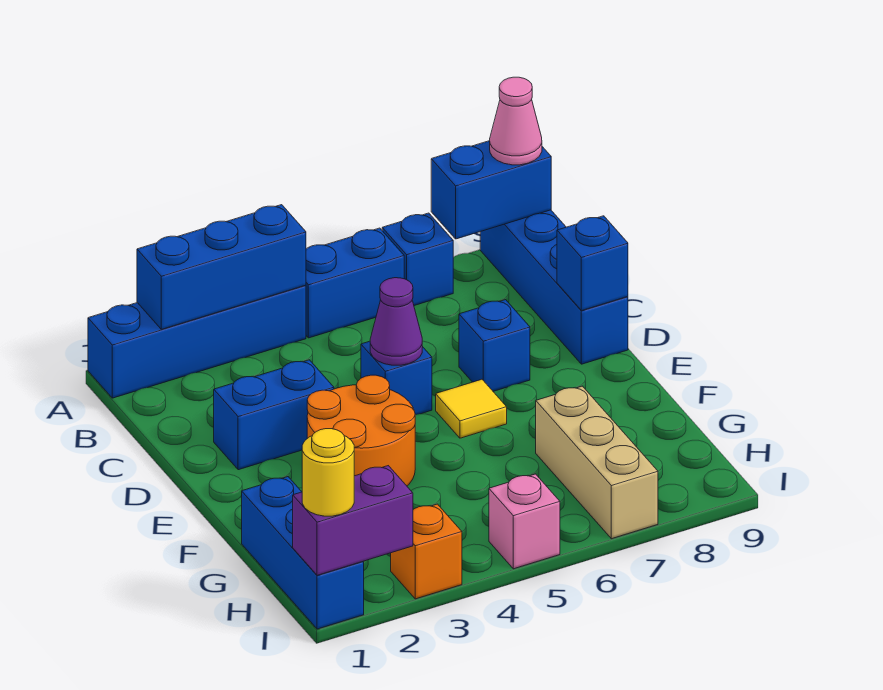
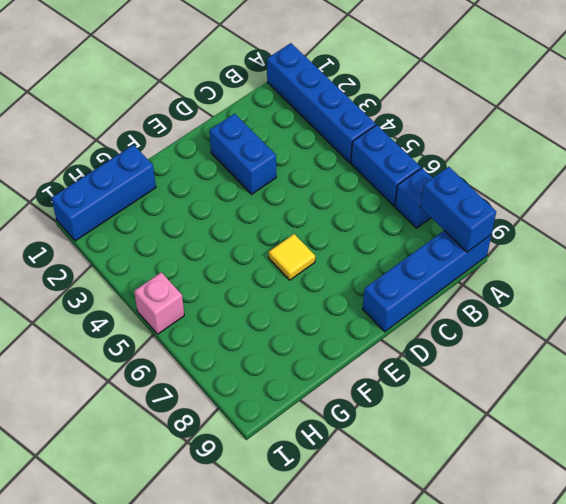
none -> blue 1x1 brick [361,341,432,415]
none -> blue 1x1 brick [459,300,530,391]
none -> orange 2x2 round brick [307,375,415,486]

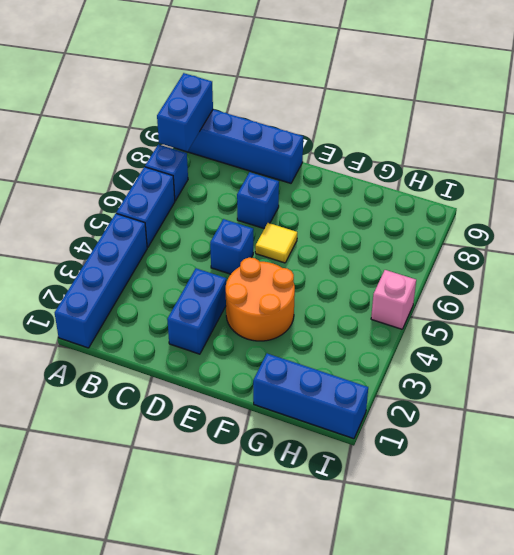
none -> tan 1x3 brick [536,386,658,539]
none -> orange 1x1 brick [391,504,462,599]
none -> blue 1x3 brick [137,205,306,329]

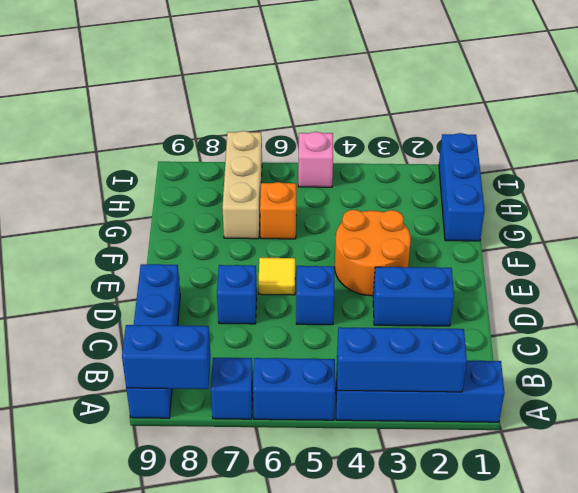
orange 1x1 brick [260,182,296,239] -> orange 1x1 brick moved to [391,504,462,599]
none -> purple 1x1 cone [370,278,422,365]
none -> blue 1x1 brick [557,216,628,311]
none -> purple 1x2 brick [293,466,413,575]

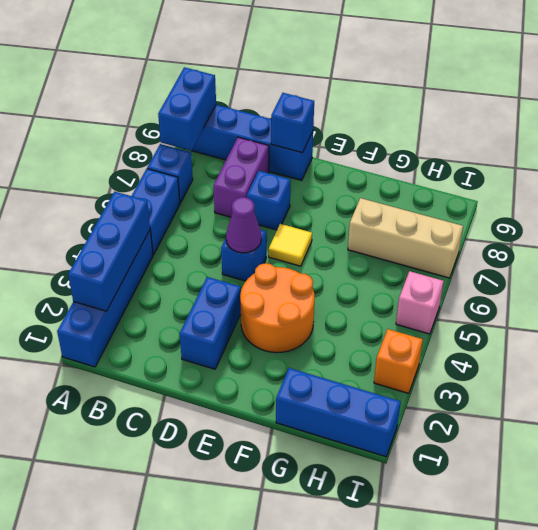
purple 1x2 brick [213,137,269,217] -> purple 1x2 brick moved to [293,466,413,575]
none -> pink 1x1 cone [490,77,542,165]
none -> yellow 1x1 round brick [302,429,354,516]

